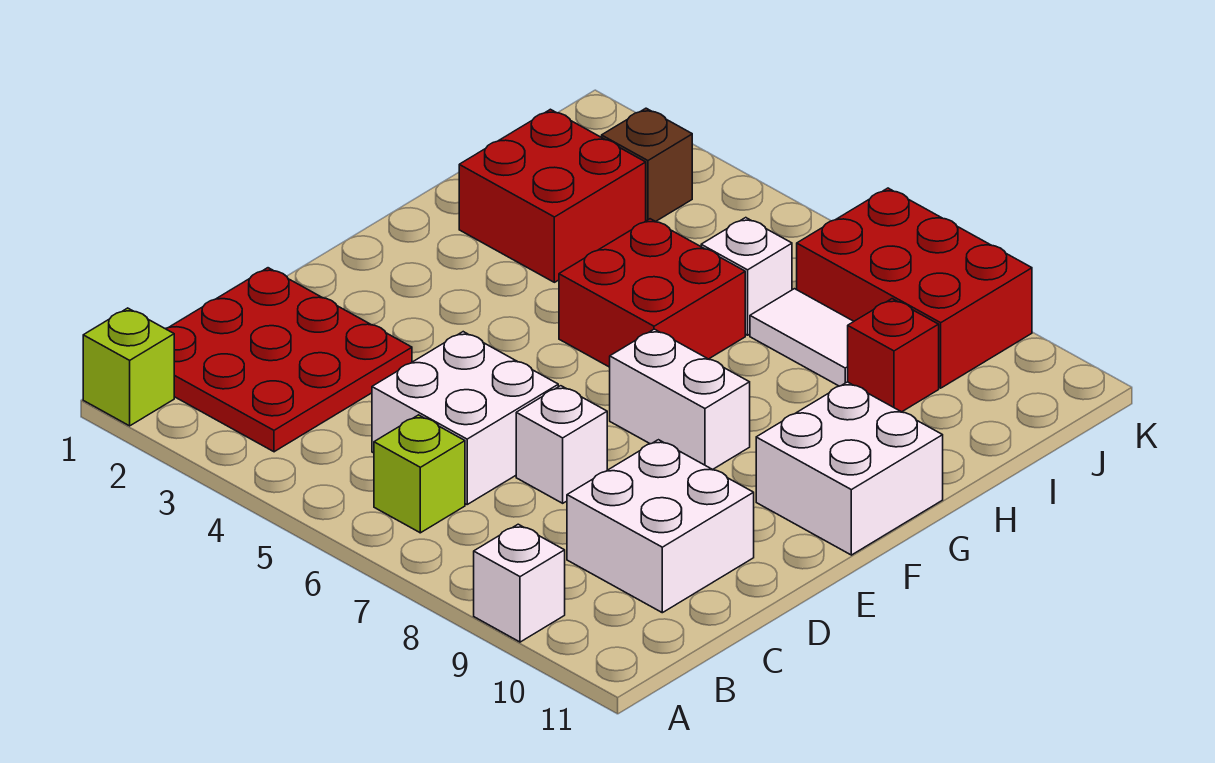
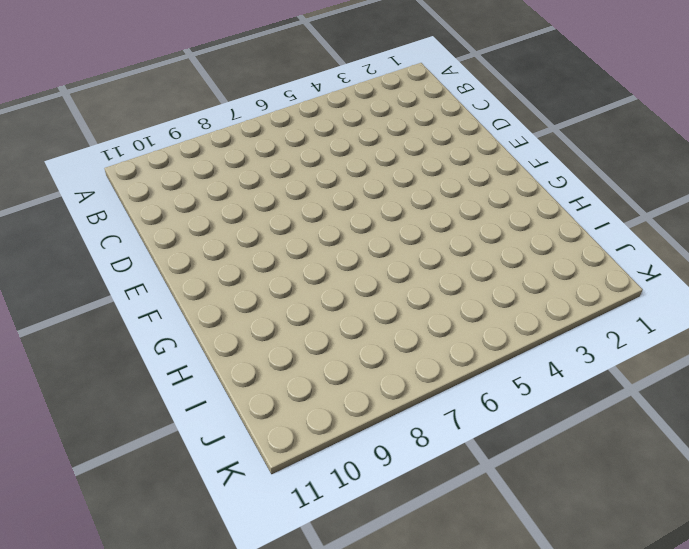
none -> lime 1x1 brick [83,308,174,426]
none -> white 1x1 brick [474,524,565,642]
none -> red 3x3 plate [165,268,412,452]

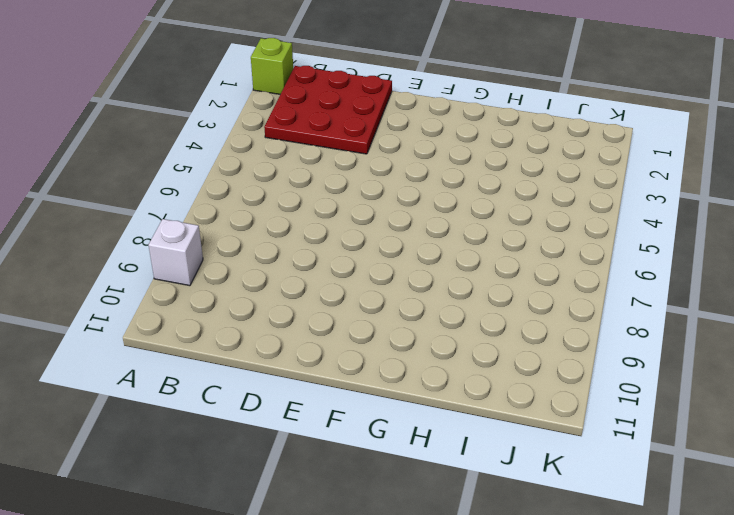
none -> lime 1x1 brick [374,415,465,533]
none -> white 2x2 brick [372,332,558,504]
none -> white 2x2 brick [567,440,754,613]

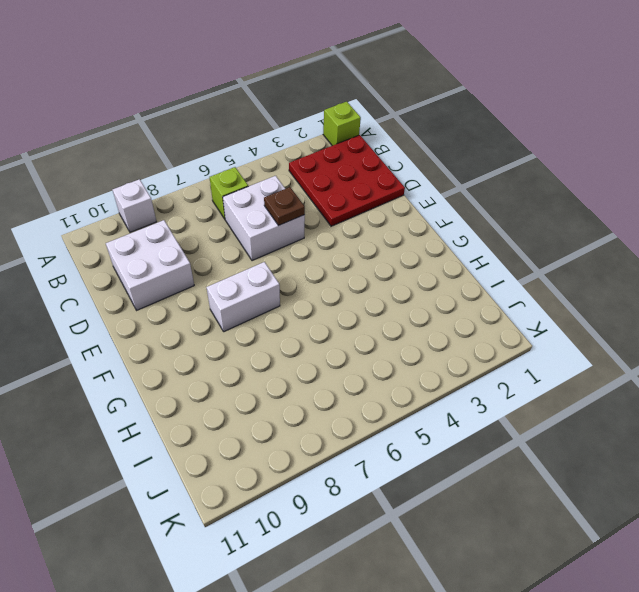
brown 1x1 plate [264,187,305,226] -> none
none -> white 1x1 brick [516,386,607,503]
none -> white 2x2 brick [756,382,943,555]
none -> red 2x2 brick [559,219,745,367]

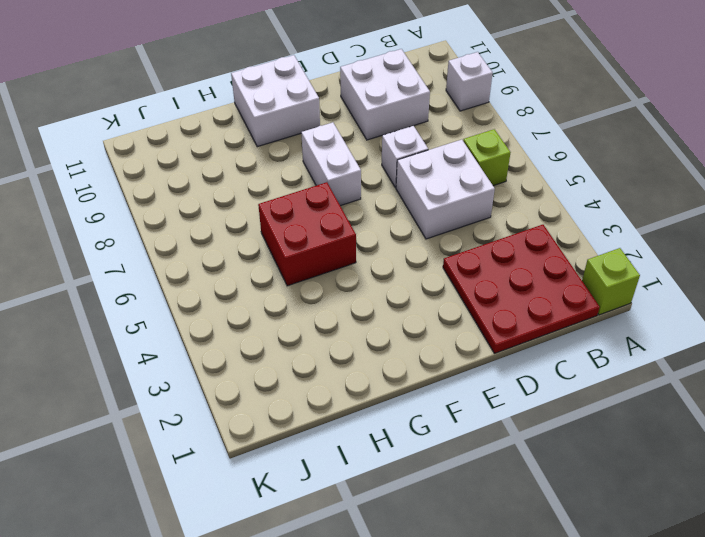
none -> red 2x2 brick [459,109,646,282]
none -> white 1x1 brick [701,218,792,335]
none -> white 1x2 tile [750,289,854,386]

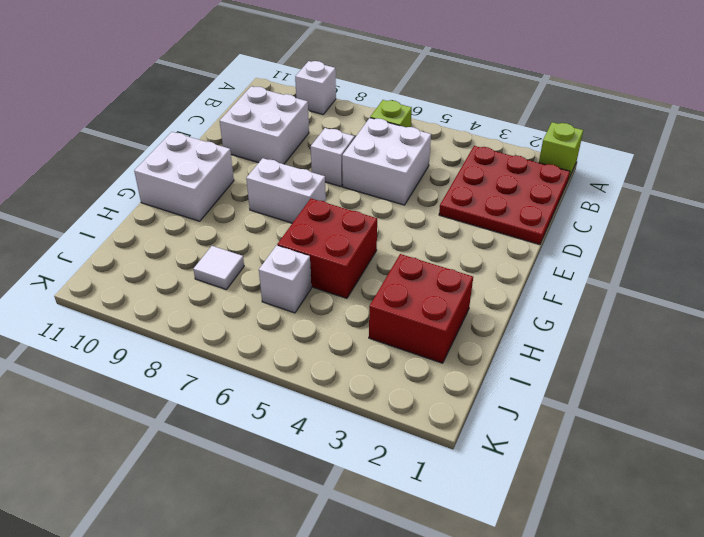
white 1x1 tile [193,246,244,289] -> white 1x2 tile [750,289,854,386]
none -> red 1x1 brick [848,299,939,412]
none -> brown 1x1 brick [602,108,692,222]
none -> red 2x3 brick [797,188,1032,388]

